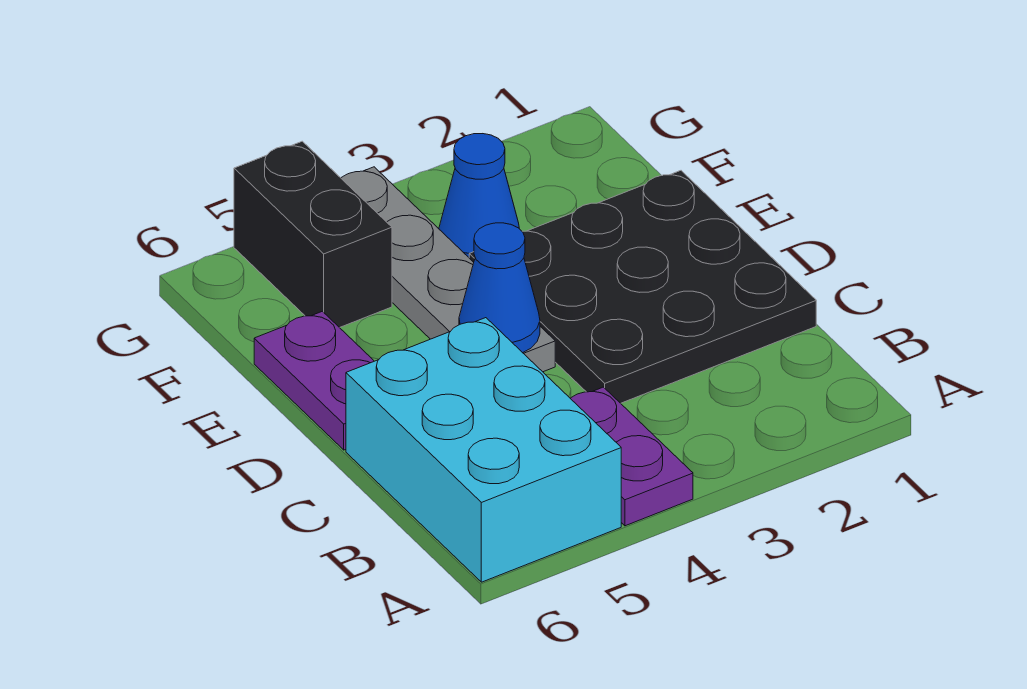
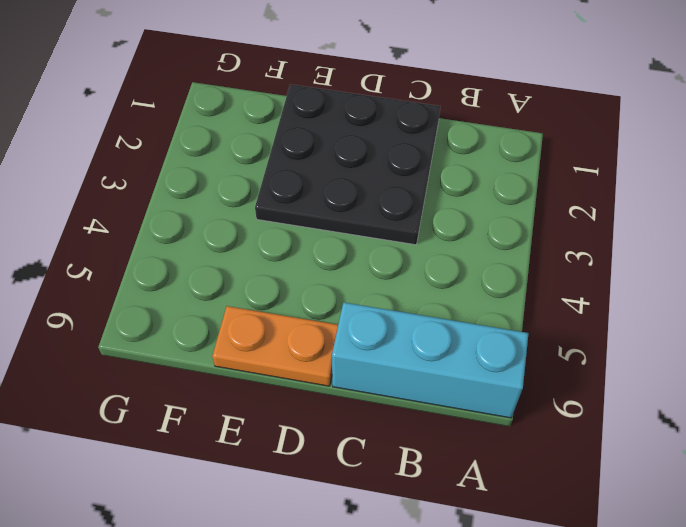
cyan 1x3 brick [332,302,529,418] -> cyan 2x3 brick [346,318,621,582]
orange 1x2 plate [212,306,338,386] -> purple 1x2 plate [254,311,374,450]
none -> purple 1x2 plate [570,387,693,526]
none -> grey 1x4 plate [341,167,555,372]

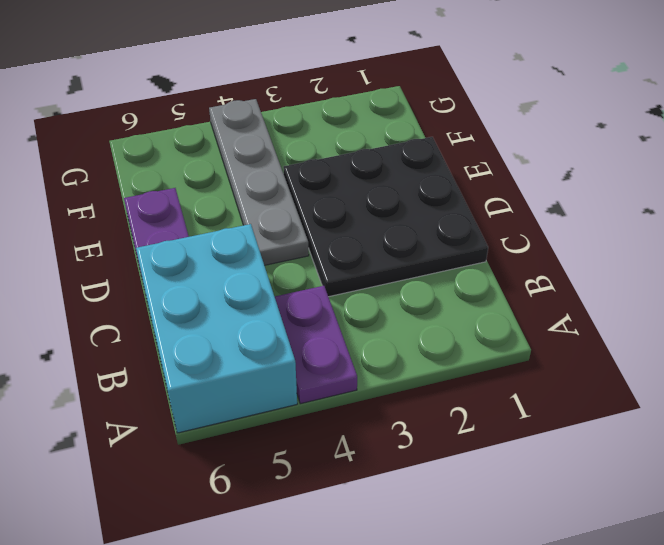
none -> blue 1x1 cone [439,134,519,257]
none -> black 1x2 brick [234,141,392,328]

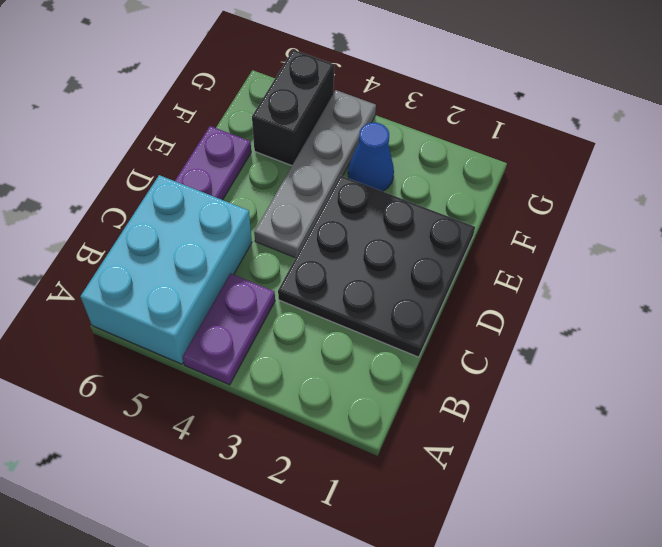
none -> blue 1x1 cone [459,223,540,353]

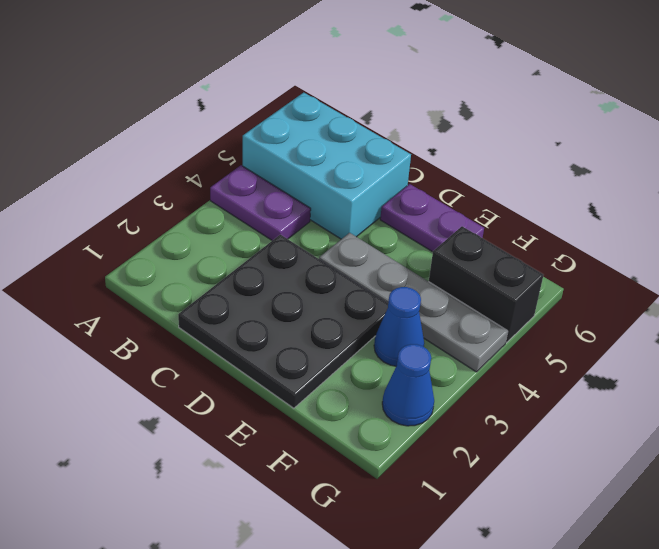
blue 1x1 cone [382,344,434,426] -> blue 1x1 cone moved to [459,223,540,353]

